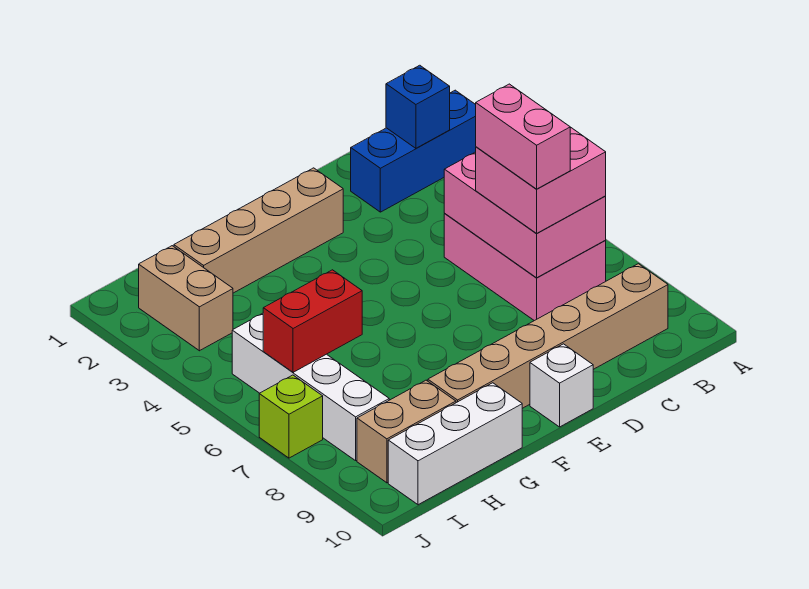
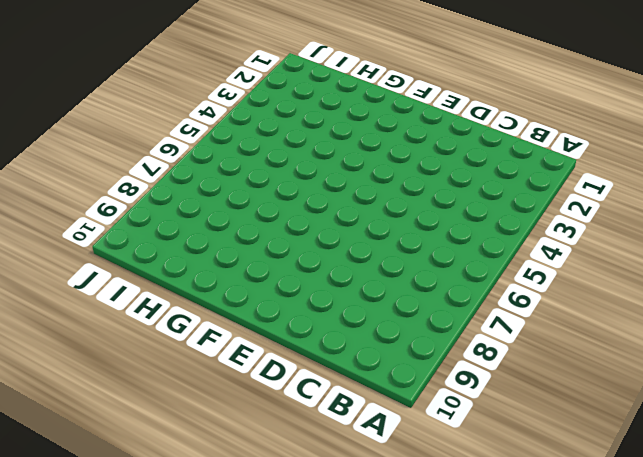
none -> blue 1x3 brick [351,90,476,212]
none -> pink 2x3 brick [444,214,606,321]
none -> tan 1x6 brick [428,264,668,408]

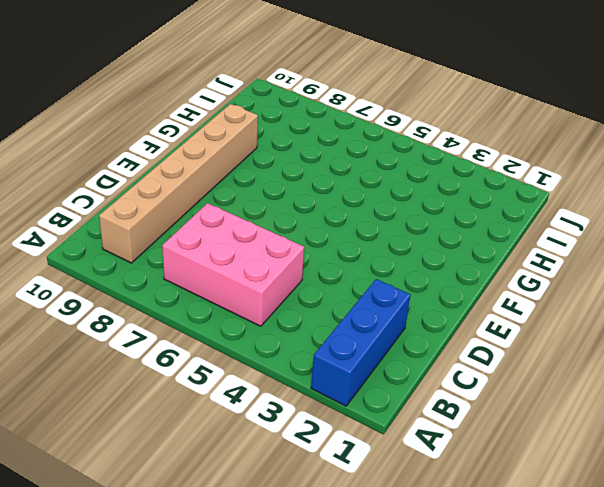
none -> tan 1x4 brick [174,168,343,293]
none -> white 1x1 brick [530,344,593,427]
none -> white 1x3 brick [388,383,522,505]

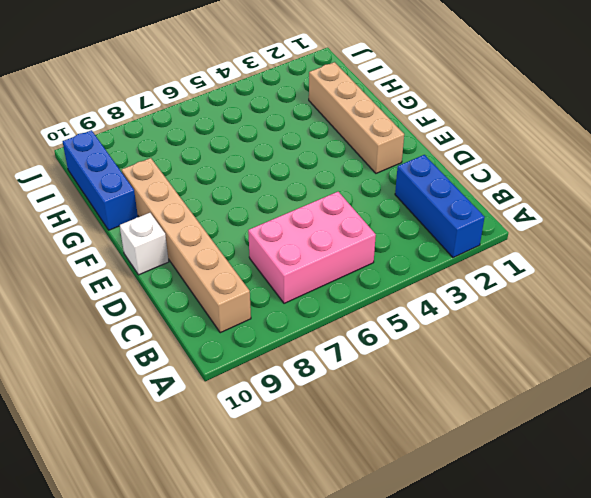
blue 1x3 brick [63,130,138,230] -> white 1x3 brick [388,383,522,505]
none -> tan 1x2 brick [357,380,456,483]
none -> tan 1x2 brick [139,246,233,351]
none -> white 1x4 brick [232,313,389,461]

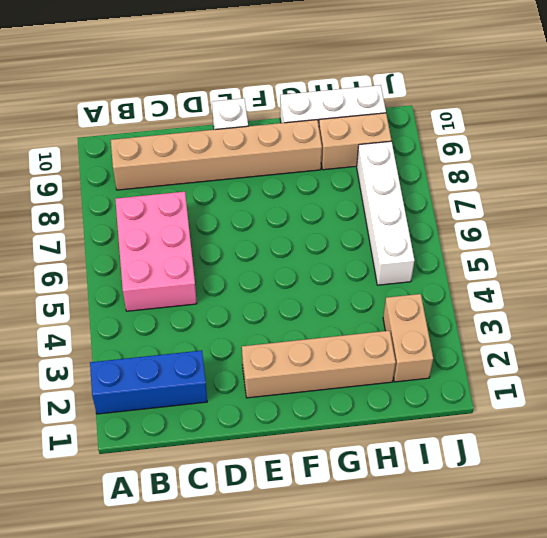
none -> lime 1x1 brick [259,375,323,458]
none -> blue 1x1 brick [386,65,450,148]
none -> pink 2x3 brick [444,152,606,278]

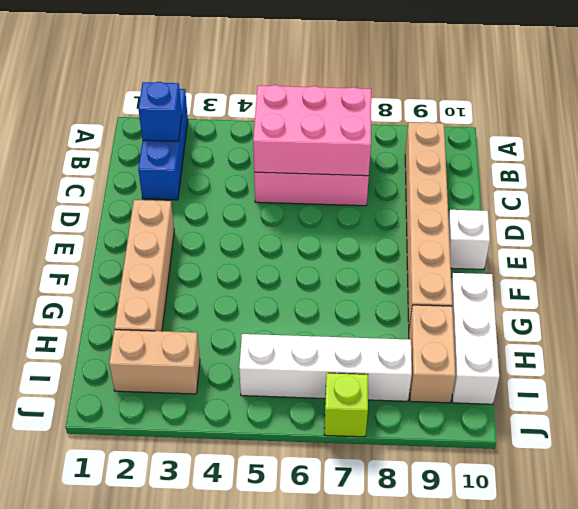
none -> red 1x2 brick [263,270,362,372]
none -> pink 2x2 brick [476,127,606,234]
none -> pink 1x2 brick [476,84,570,189]

